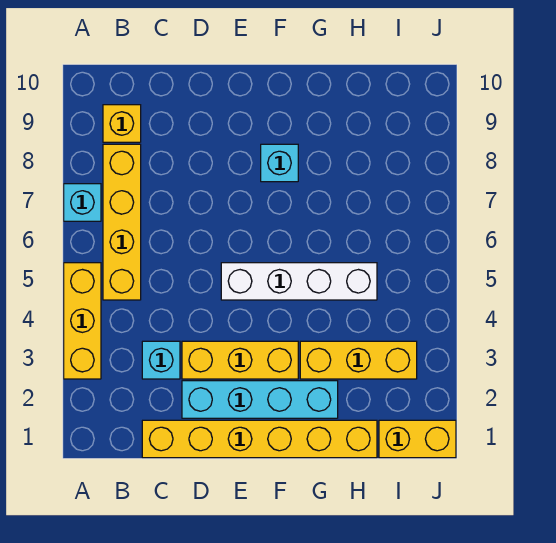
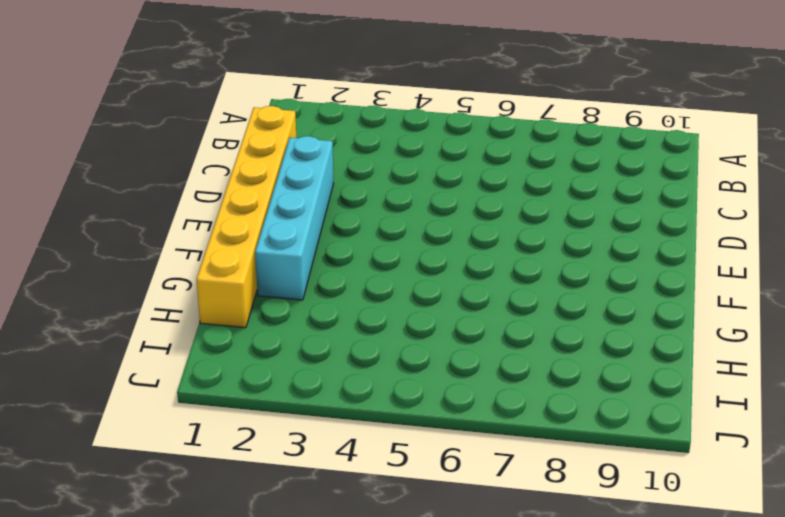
none -> yellow 1x3 brick [64,263,101,379]
none -> cyan 1x1 brick [64,184,101,221]
none -> yellow 1x4 brick [103,144,141,300]

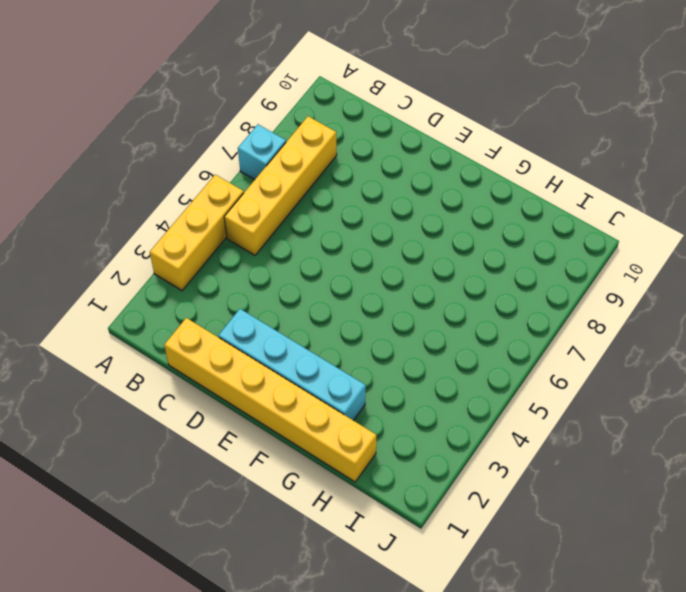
none -> yellow 1x1 brick [103,105,141,142]
none -> cyan 1x1 brick [142,341,180,379]
none -> yellow 1x3 brick [182,341,298,379]

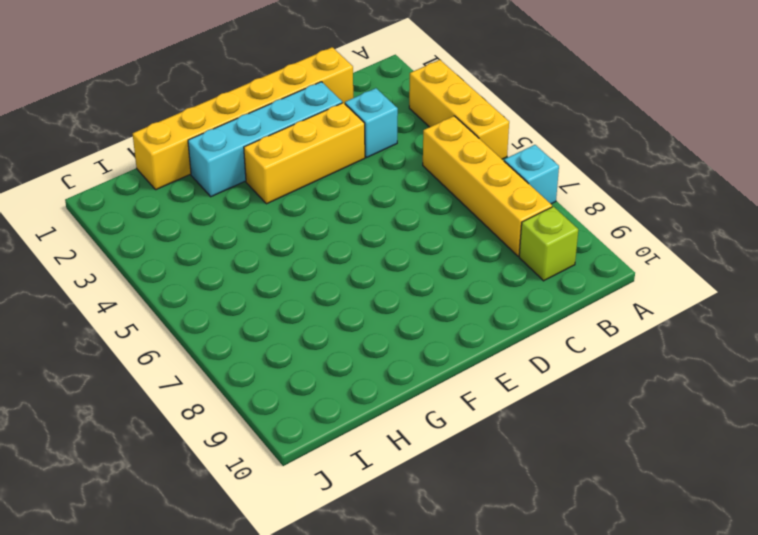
lime 1x1 brick [519,207,578,281] -> yellow 1x1 brick [103,105,141,142]
none -> white 1x4 brick [221,263,377,300]
none -> cyan 1x1 brick [261,144,298,182]
none -> yellow 1x3 brick [300,341,417,379]

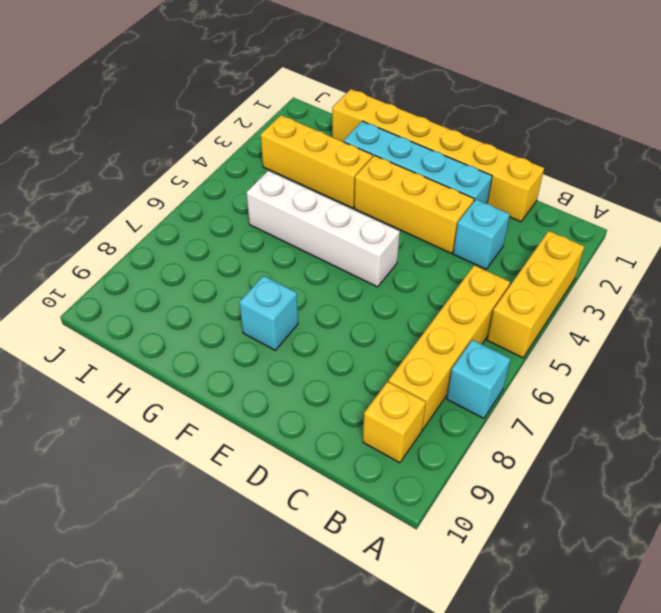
none -> yellow 1x2 brick [379,420,456,458]

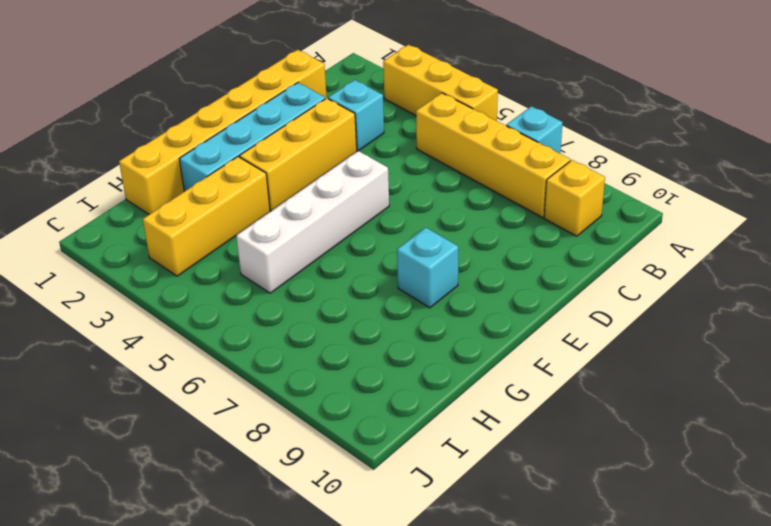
none -> yellow 1x2 brick [379,420,456,458]

